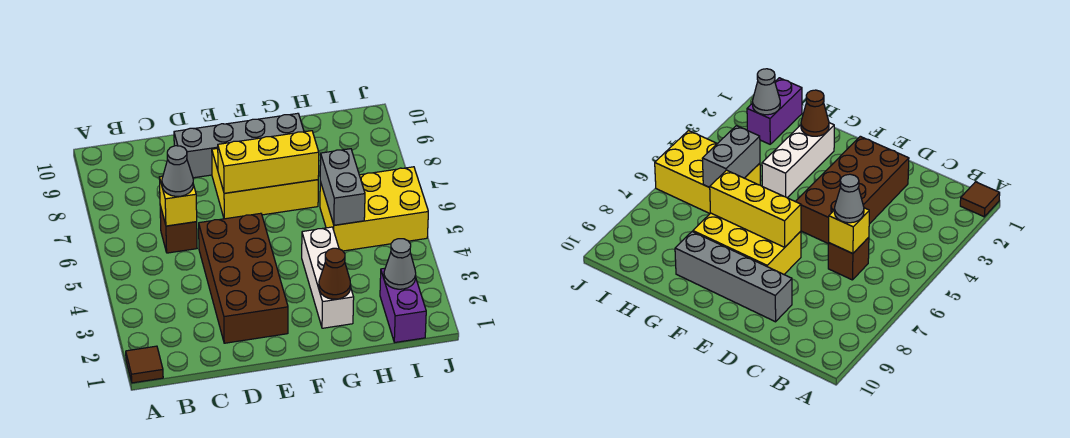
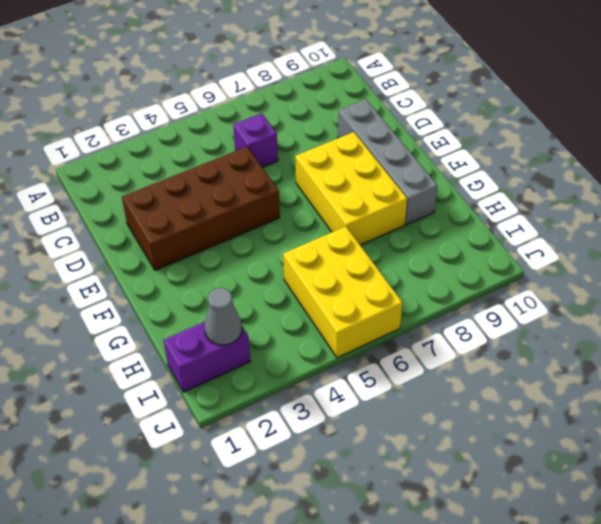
purple 1x1 brick [233,113,278,167] -> brown 1x1 brick [160,206,197,253]
none -> brown 1x1 tile [126,346,163,383]
none -> white 1x3 brick [302,227,354,328]
none -> yellow 1x1 brick [159,176,197,226]

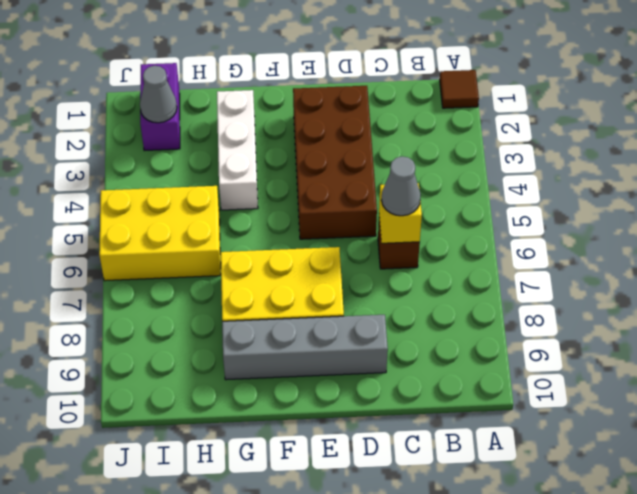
none -> yellow 1x3 brick [218,131,319,193]
none -> brown 1x1 cone [319,248,351,299]
none -> grey 1x2 brick [320,149,365,225]

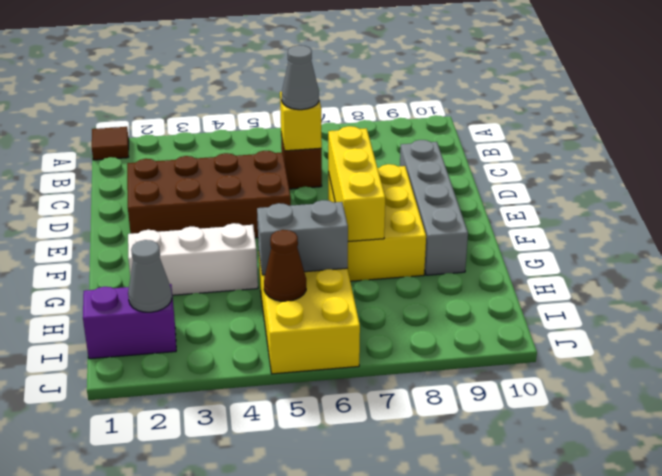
brown 1x1 cone [264,230,306,301] -> brown 1x1 cone moved to [319,248,351,299]

